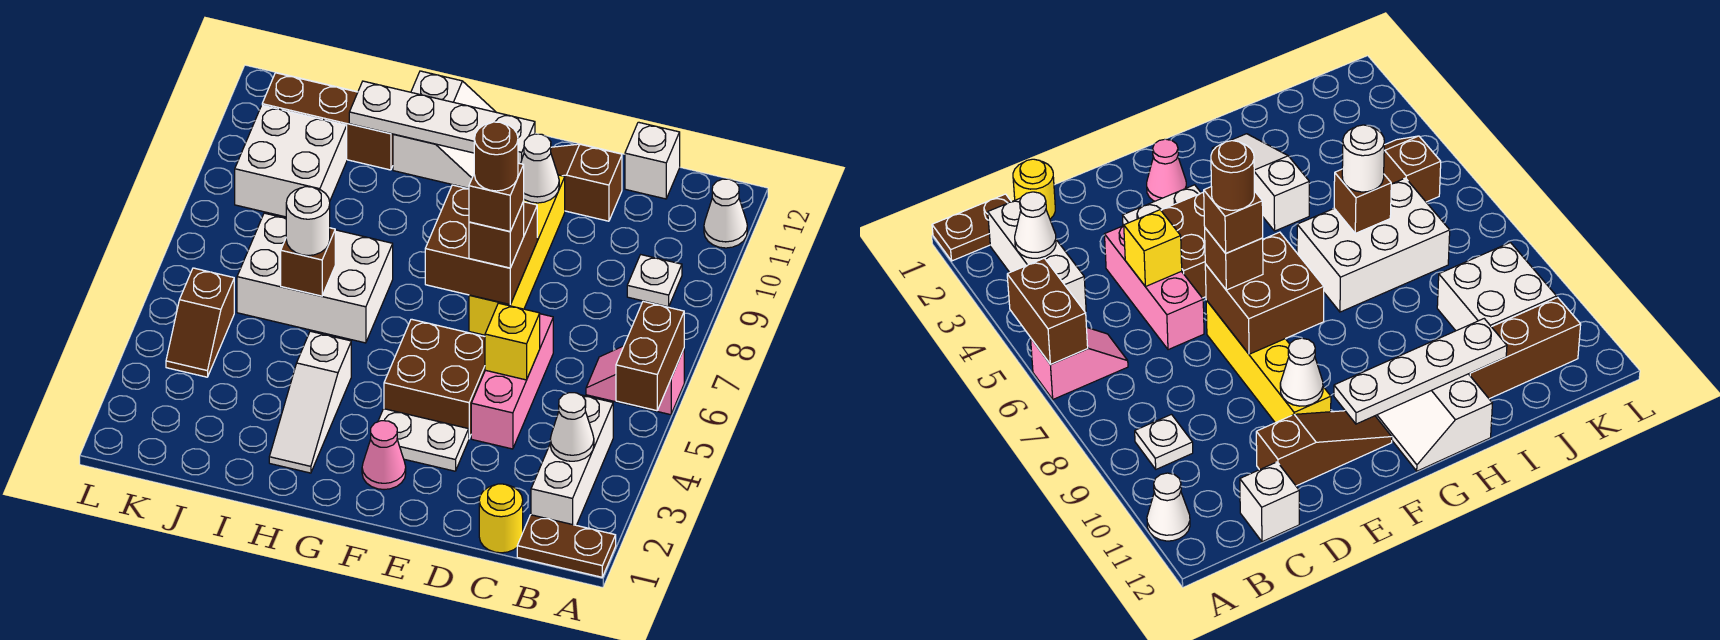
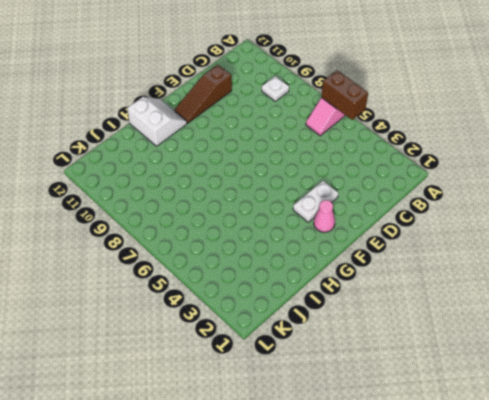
none -> brown 1x2 plate [517,515,616,577]
none -> white 1x1 cone [704,179,747,248]
none -> white 1x3 brick [531,395,613,525]
none -> yellow 1x1 round brick [479,484,523,553]

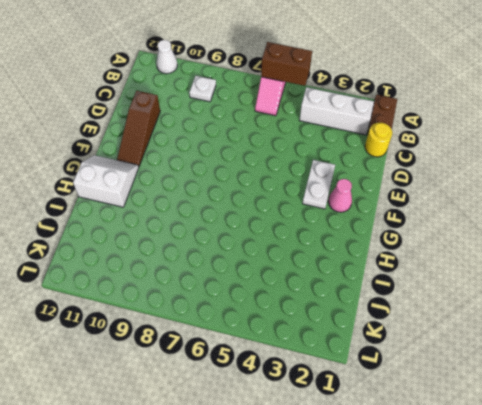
none -> white 1x1 brick [625,122,680,199]
none -> pink 1x3 brick [471,314,553,449]
none -> brown 2x2 brick [384,319,485,438]
none -> yellow 1x4 brick [469,175,565,335]

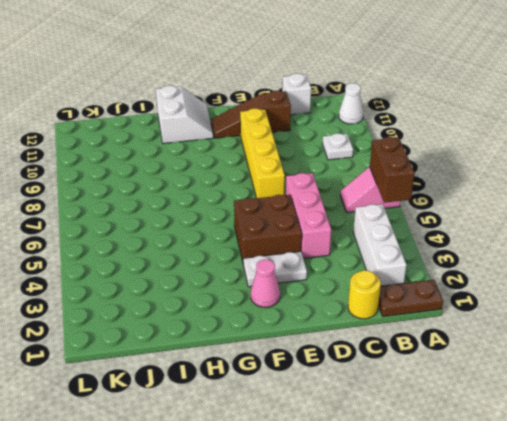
none -> white 1x3 slope [269,331,351,473]
none -> white 2x3 brick [237,213,393,343]
none -> brown 1x3 brick [262,73,393,170]
none -> white 2x2 brick [235,105,347,217]

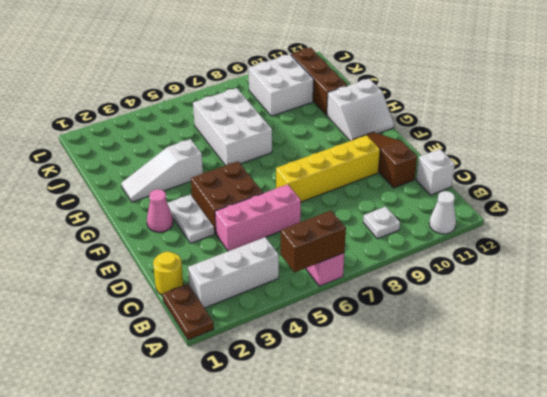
none -> brown 1x2 slope [166,268,234,377]
none -> white 1x1 cone [550,393,594,461]
none -> yellow 1x1 brick [485,303,540,380]
none -> brown 2x2 brick [425,185,537,304]

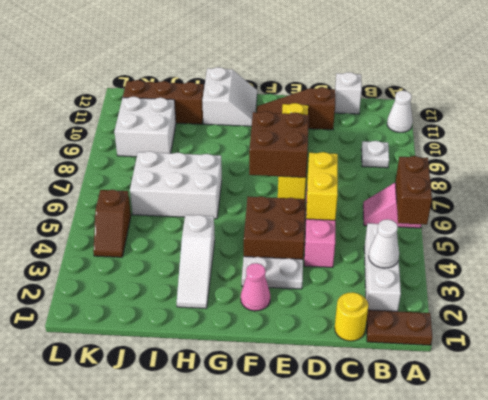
yellow 1x2 brick [306,152,338,220] -> yellow 1x1 brick [485,303,540,380]
none -> white 1x1 cone [521,134,559,203]
none -> white 1x4 plate [349,81,535,164]
none -> brown 1x1 brick [281,228,335,296]
none -> brown 1x1 brick [469,201,524,268]

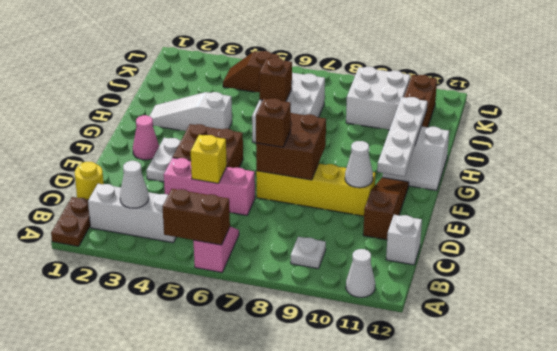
none -> white 1x1 round brick [286,187,330,256]
none -> brown 1x1 brick [469,163,524,231]
none -> brown 1x1 round brick [474,122,518,191]

